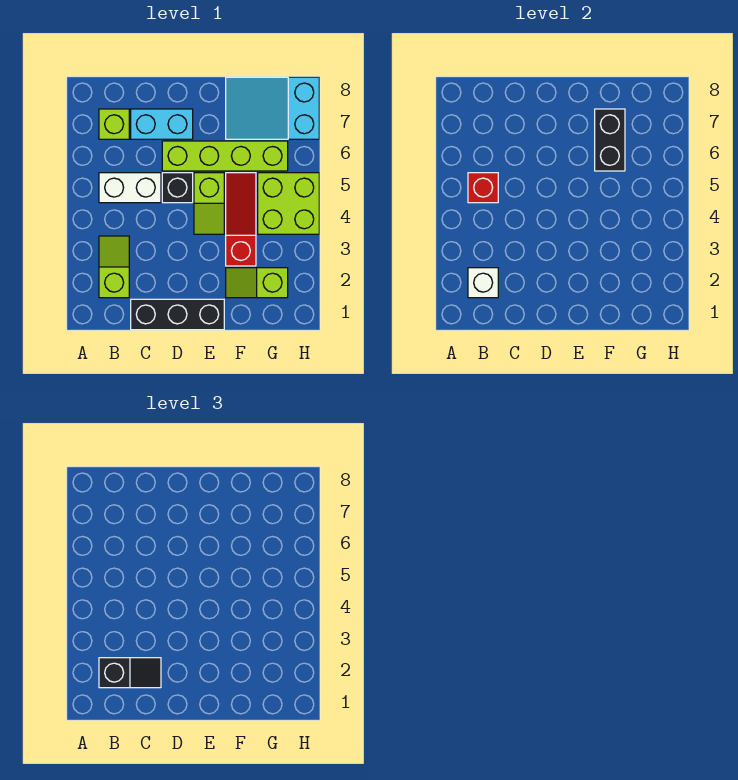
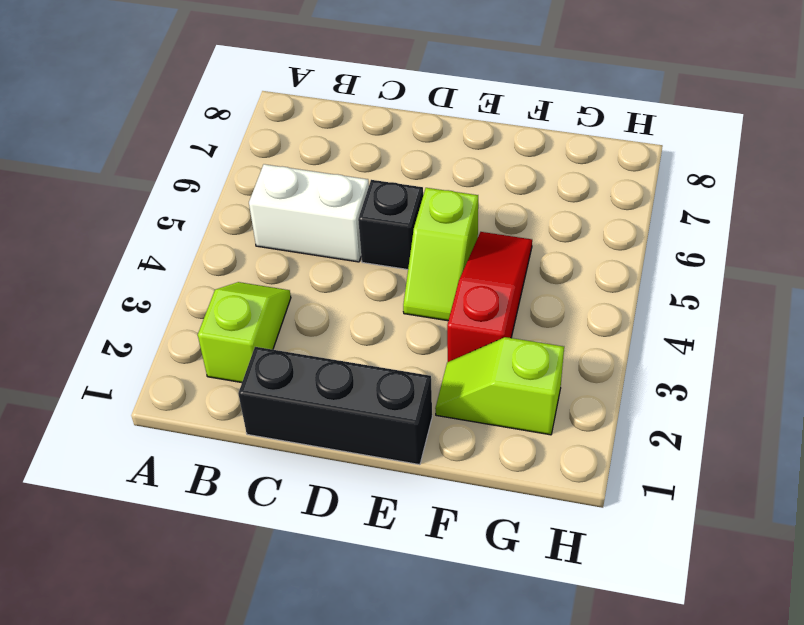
none -> lime 1x1 brick [99,109,129,139]
none -> cyan 1x2 brick [131,109,193,139]
none -> lime 1x4 brick [162,141,288,171]

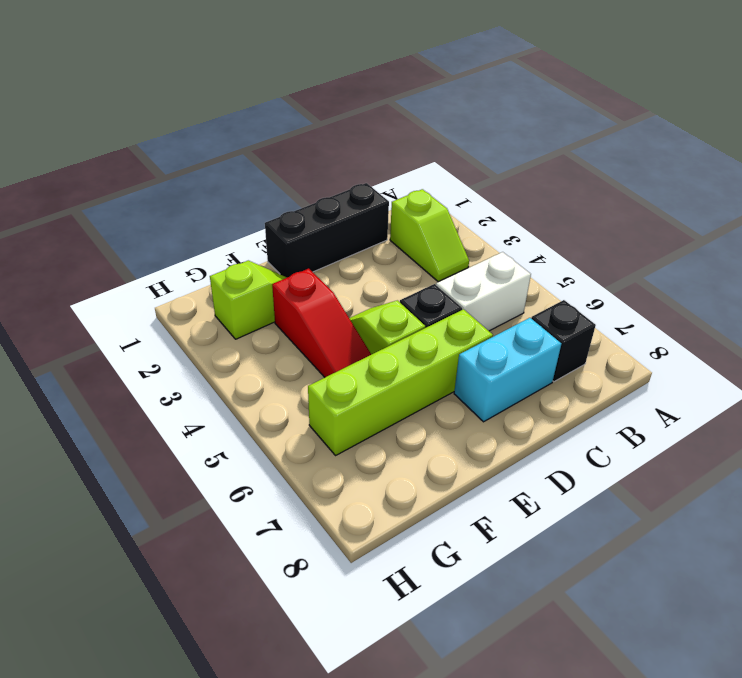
black 1x1 brick [531,300,596,382] -> lime 1x1 brick [99,109,129,139]
none -> cyan 2x3 slope [226,77,319,139]
none -> lime 2x2 brick [258,173,319,234]
none -> white 1x1 brick [468,268,498,298]

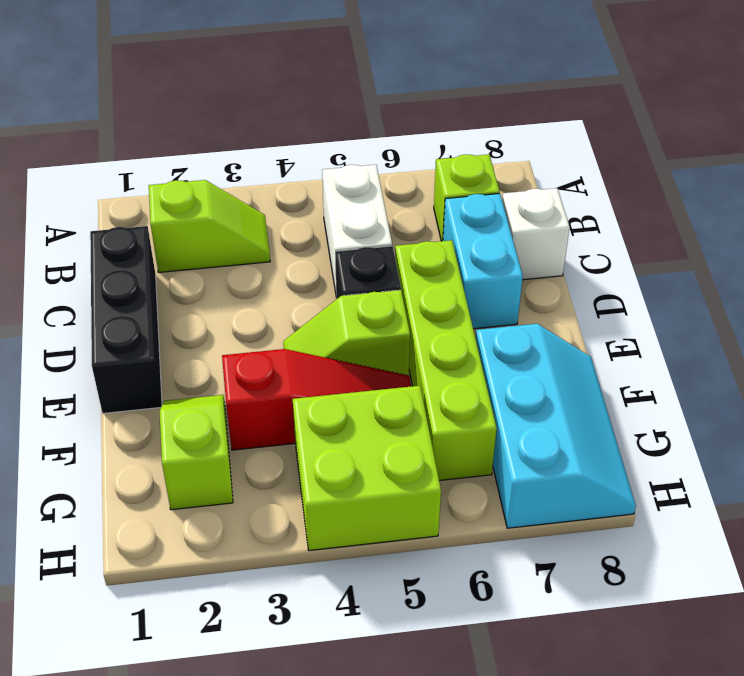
white 1x1 brick [502,188,570,280] -> white 1x1 brick moved to [468,268,498,298]
cyan 2x3 slope [476,324,636,528] -> cyan 2x3 slope turned to [226,77,319,139]
none -> red 1x1 brick [468,173,498,203]
none -> black 1x2 brick [595,109,625,171]
none -> black 1x2 slope [99,658,161,688]

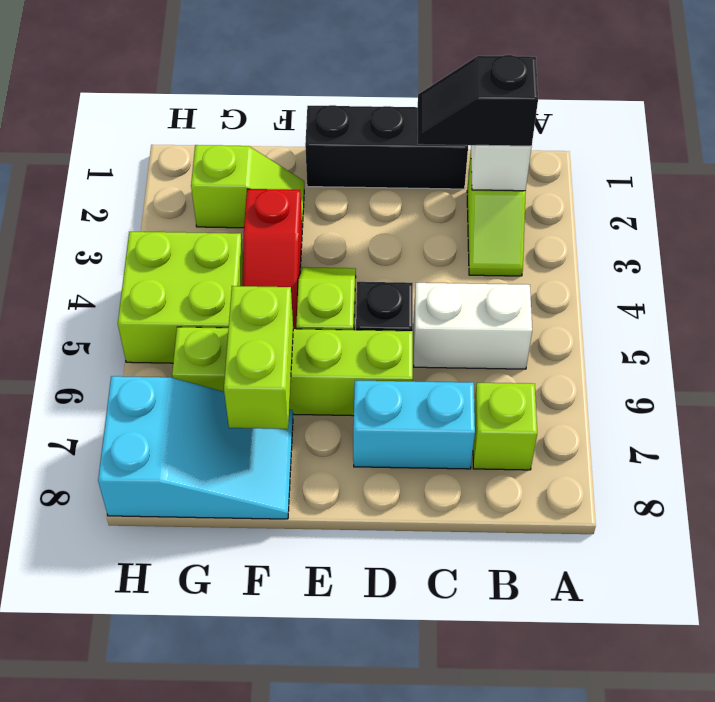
lime 1x2 brick [224,286,293,429] -> black 1x2 brick [595,109,625,171]
none -> red 1x1 brick [468,173,498,203]

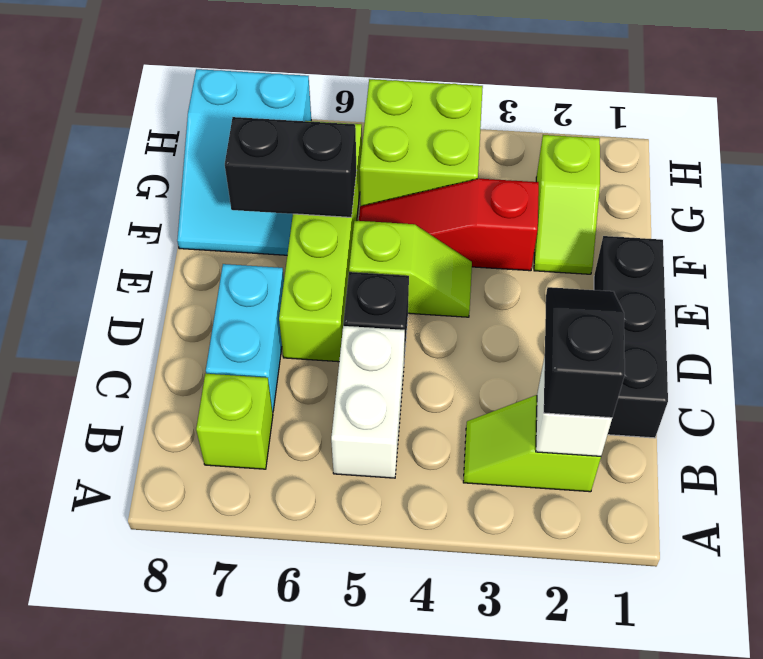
none -> red 1x1 brick [468,173,498,203]

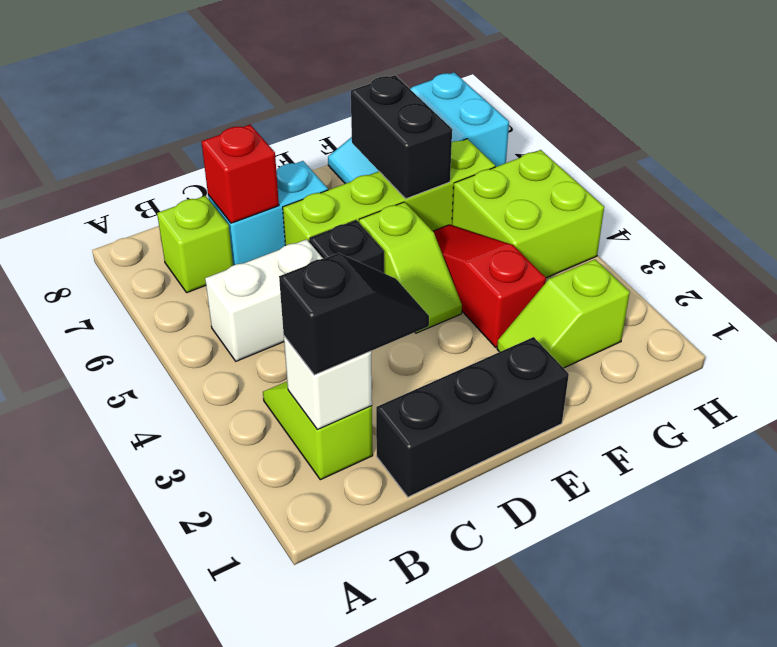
red 1x1 brick [202,125,279,223] -> red 1x1 brick moved to [468,173,498,203]

